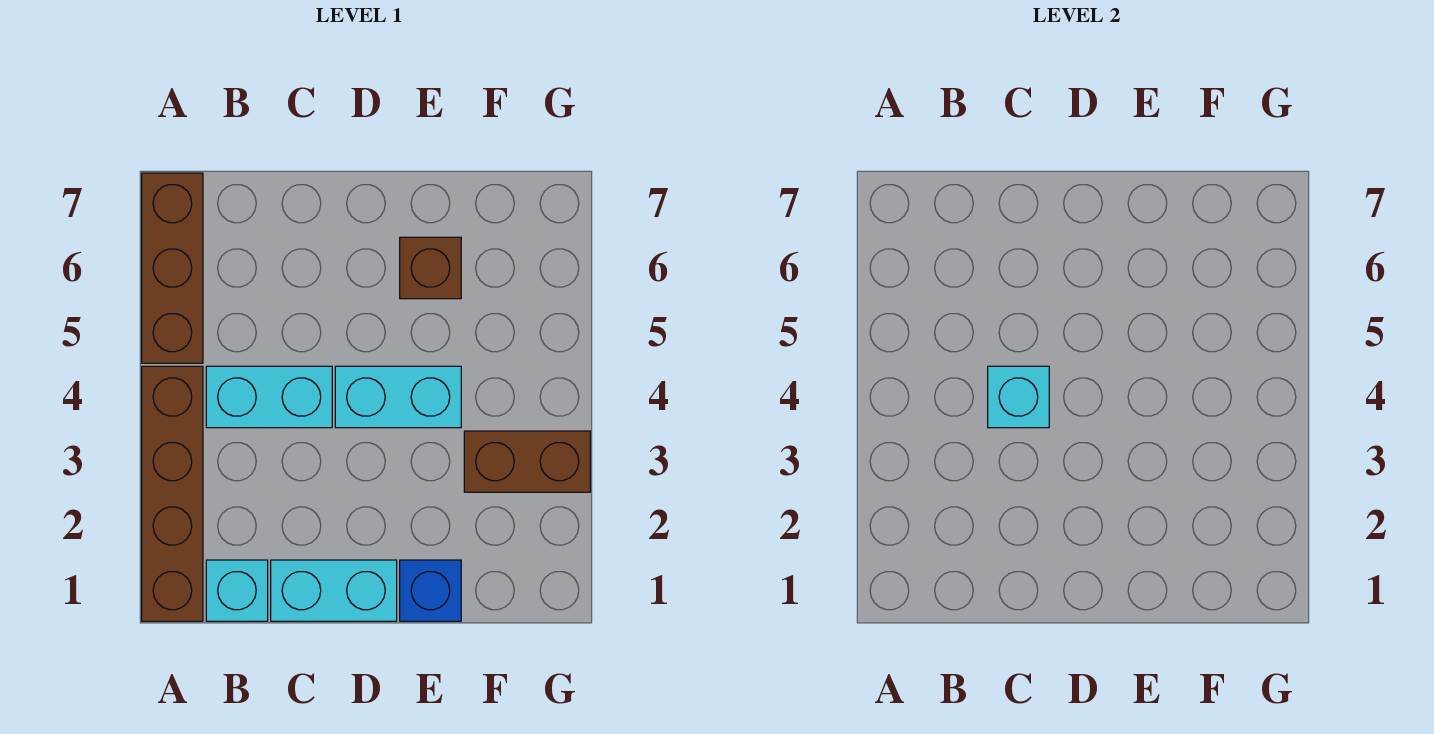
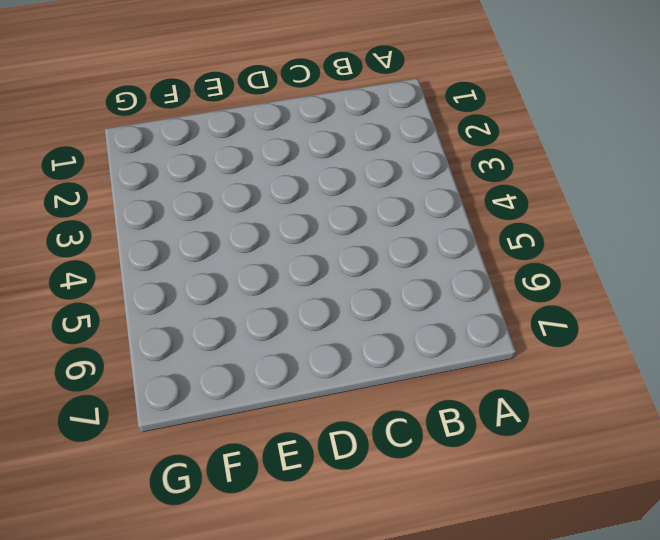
none -> brown 1x4 brick [142,366,203,621]
none -> brown 1x3 brick [142,173,203,363]

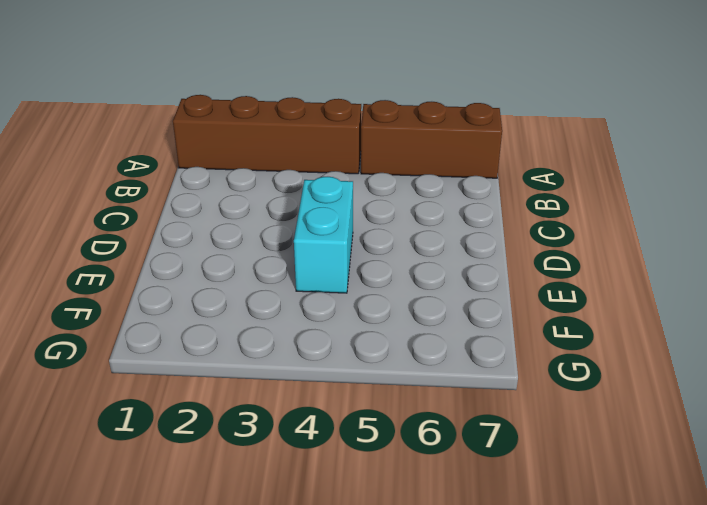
none -> cyan 1x1 brick [206,560,268,621]
none -> cyan 1x2 brick [206,366,332,428]

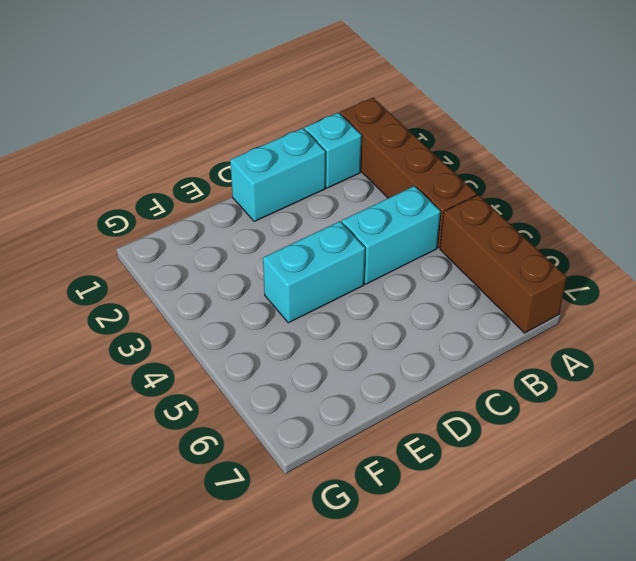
none -> blue 1x1 brick [400,560,461,621]
none -> brown 1x1 brick [400,237,461,299]

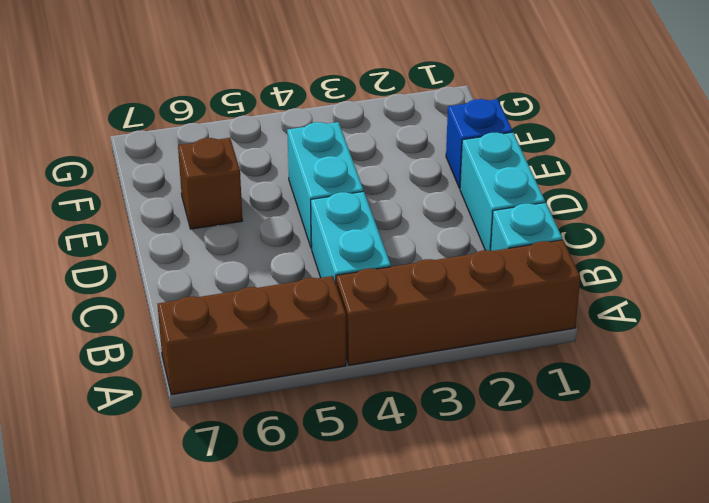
none -> brown 1x2 brick [464,431,590,492]
none -> cyan 1x1 brick [988,366,1049,428]

